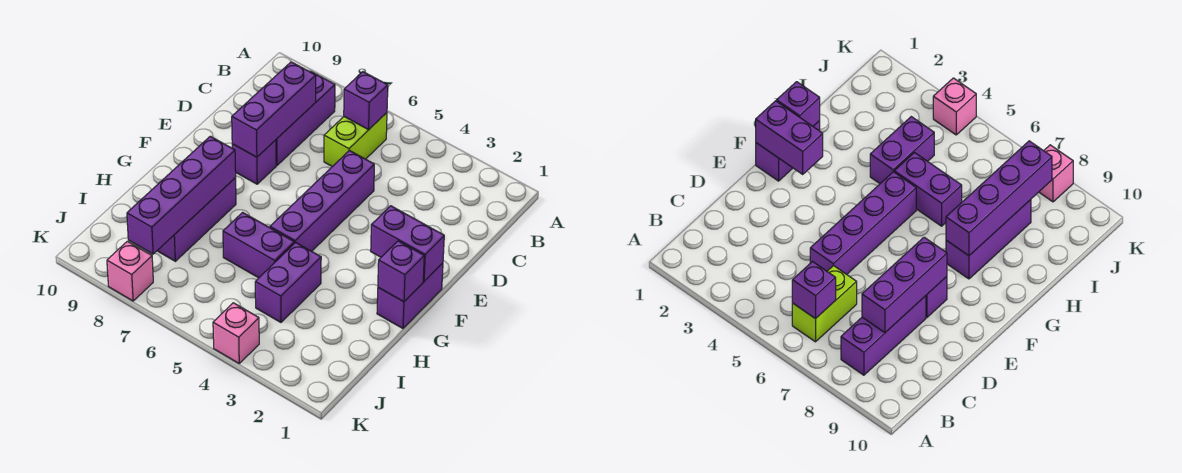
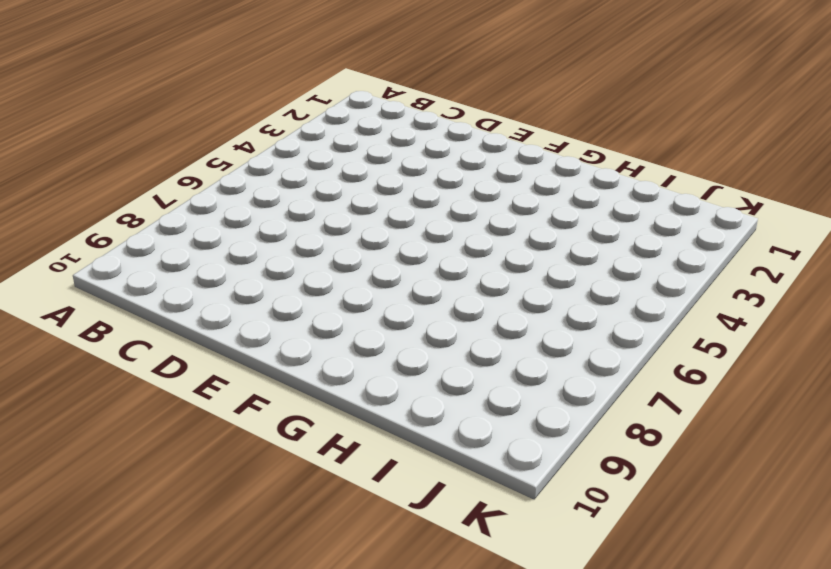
none -> lime 1x2 brick [324,113,387,167]
none -> purple 1x3 brick [276,71,335,165]
none -> purple 1x4 brick [270,151,374,251]

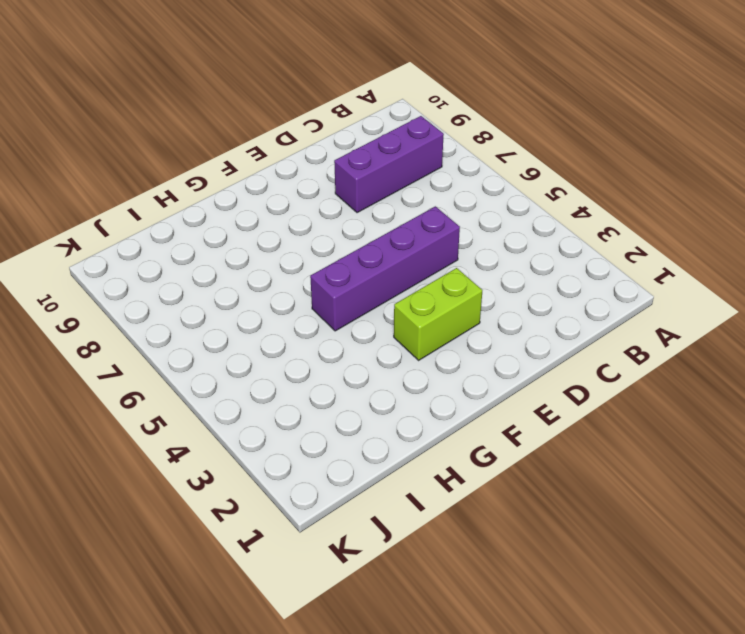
lime 1x2 brick [394,268,482,360] -> lime 1x2 brick moved to [324,113,387,167]
none -> purple 1x1 brick [232,140,276,184]
none -> purple 1x2 brick [377,263,443,328]
none -> purple 1x3 brick [157,178,236,261]

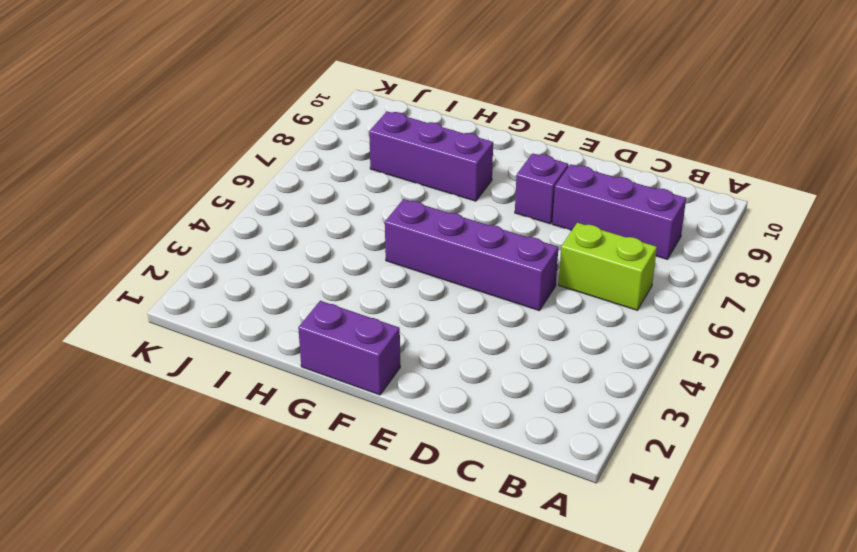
none -> purple 1x2 brick [255,242,321,322]
none -> purple 1x2 brick [223,212,294,278]
none -> pink 1x1 brick [213,303,259,363]

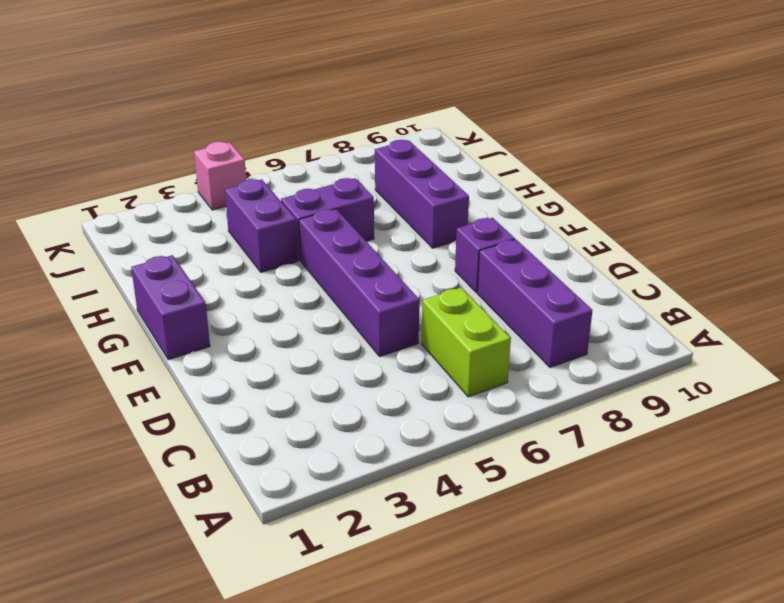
none -> pink 1x1 brick [107,241,153,301]
none -> purple 1x1 brick [344,72,388,130]
none -> purple 1x3 brick [232,62,316,157]

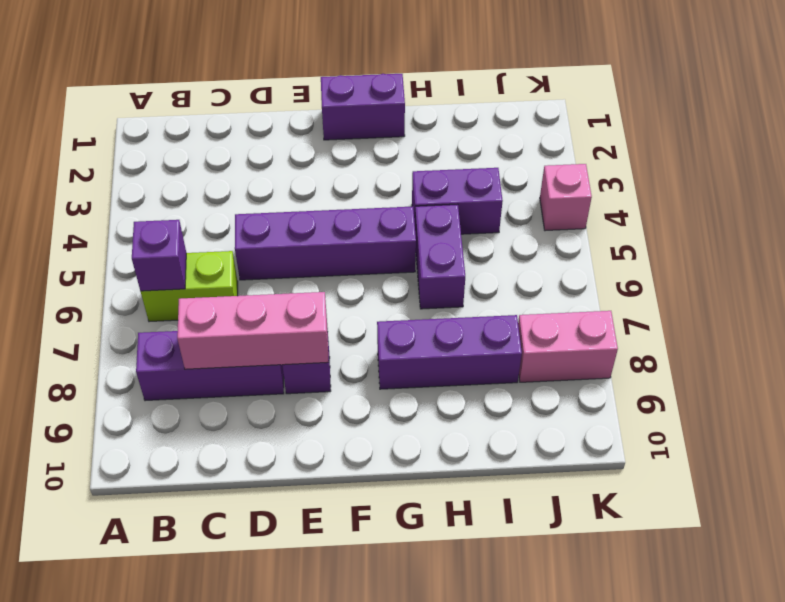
pink 1x3 brick [177,292,329,369] -> purple 1x3 brick [232,62,316,157]
pink 1x2 brick [518,311,618,382] -> pink 1x1 brick [107,241,153,301]
none -> purple 1x2 brick [371,206,444,281]
none -> purple 1x1 brick [378,241,424,302]
none -> purple 1x4 brick [127,136,236,254]

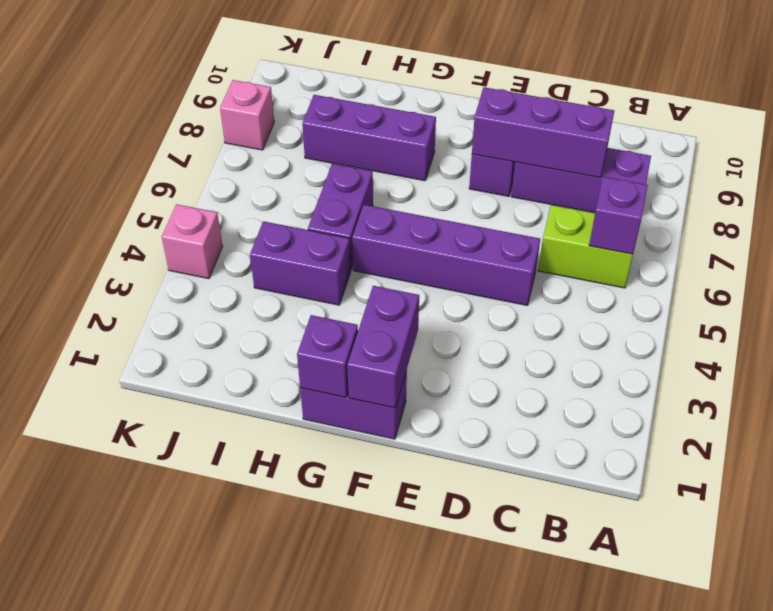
none -> purple 1x4 brick [127,136,236,254]

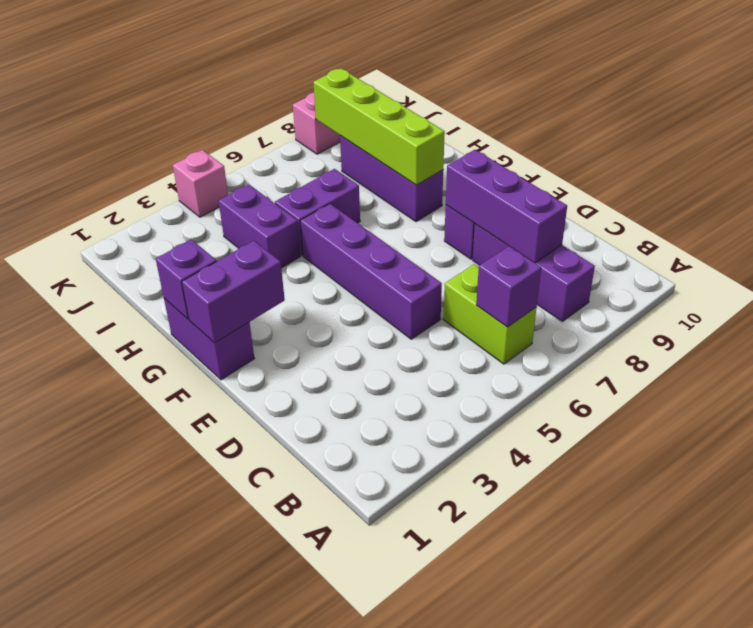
lime 1x4 brick [313,68,445,185] -> purple 1x4 brick [127,136,236,254]

